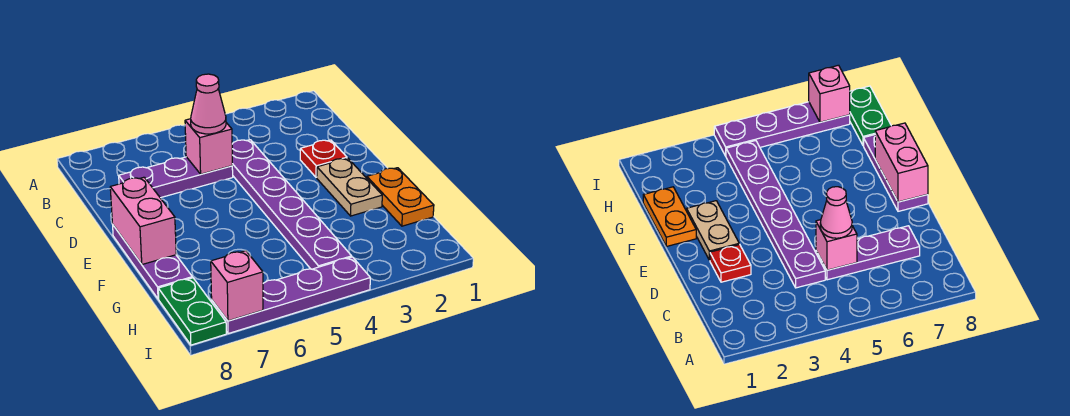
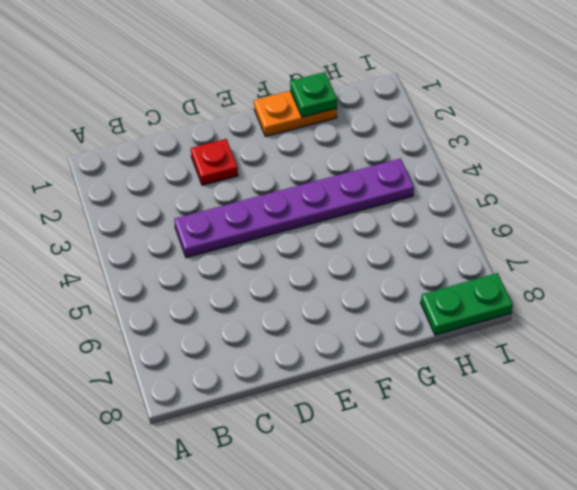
green 1x1 plate [290,72,337,117] -> none
none -> purple 1x3 plate [119,157,233,198]
none -> tan 1x2 plate [317,158,382,216]
none -> purple 1x3 plate [113,225,192,299]

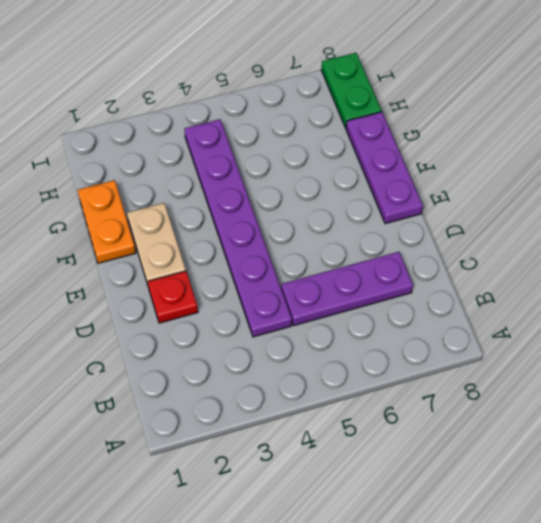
none -> purple 1x4 plate [212,257,370,334]
none -> pink 1x1 brick [185,119,232,174]
none -> pink 1x2 brick [110,177,176,265]

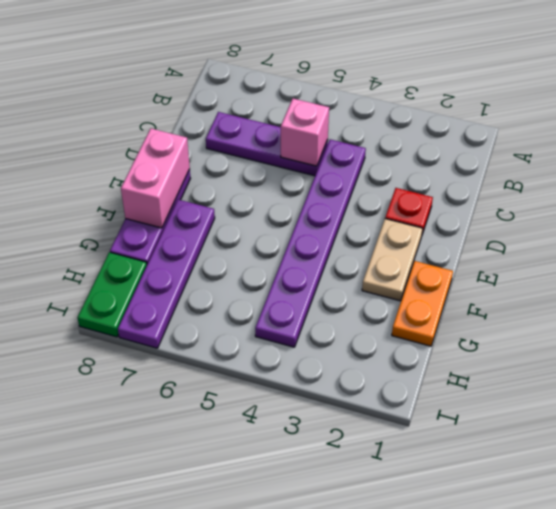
purple 1x4 plate [118,200,215,348] -> purple 1x4 plate turned to [212,257,370,334]
none -> pink 1x1 brick [211,251,263,321]
none -> pink 1x1 cone [191,74,226,134]

